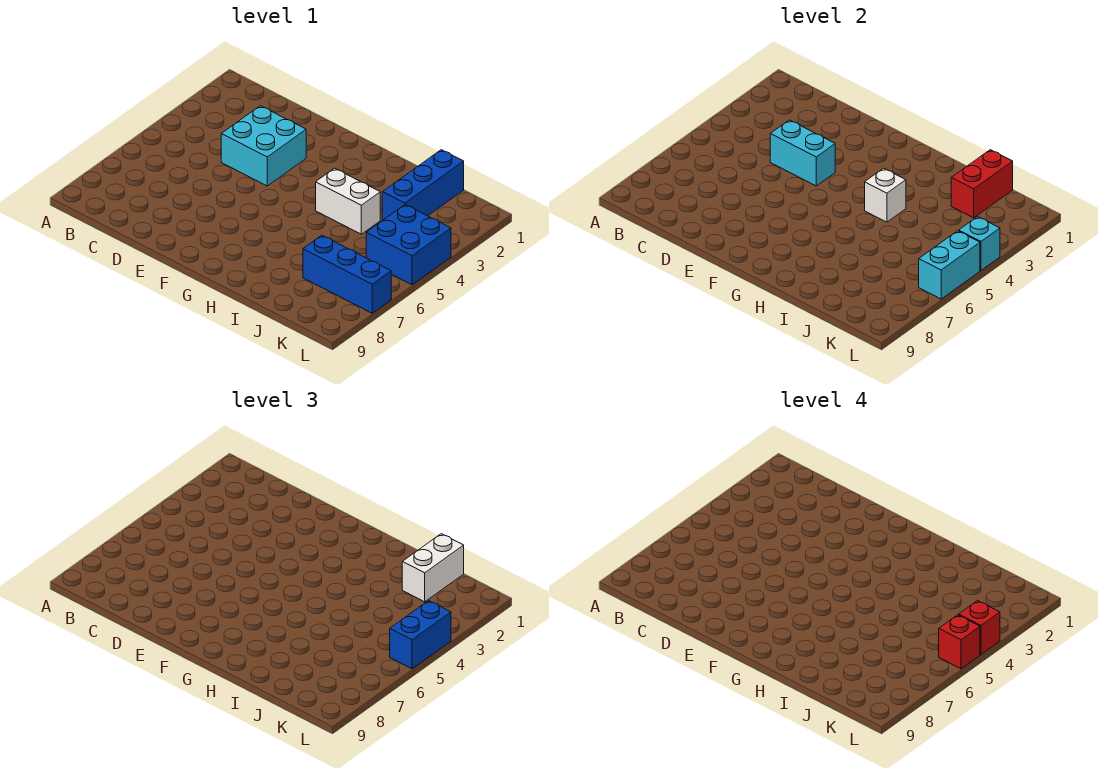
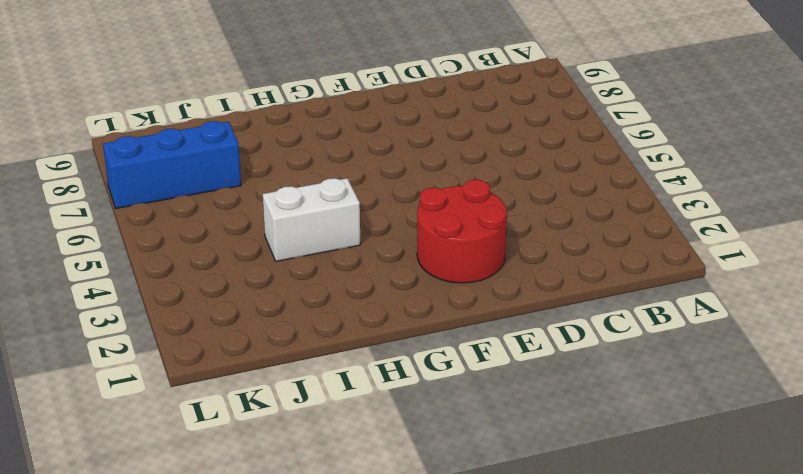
red 2x2 round brick [417,180,507,283] -> cyan 2x2 brick [221,106,306,186]
none -> blue 1x3 brick [382,150,464,220]
none -> blue 2x2 brick [366,205,451,285]
none -> cyan 1x2 brick [770,120,835,186]

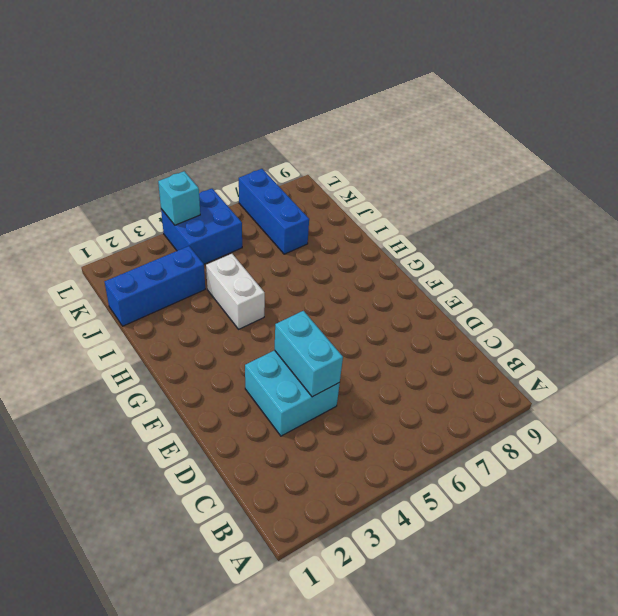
none -> white 1x1 brick [865,168,906,222]
none -> red 1x2 brick [951,150,1013,218]
none -> cyan 1x2 brick [919,231,980,299]

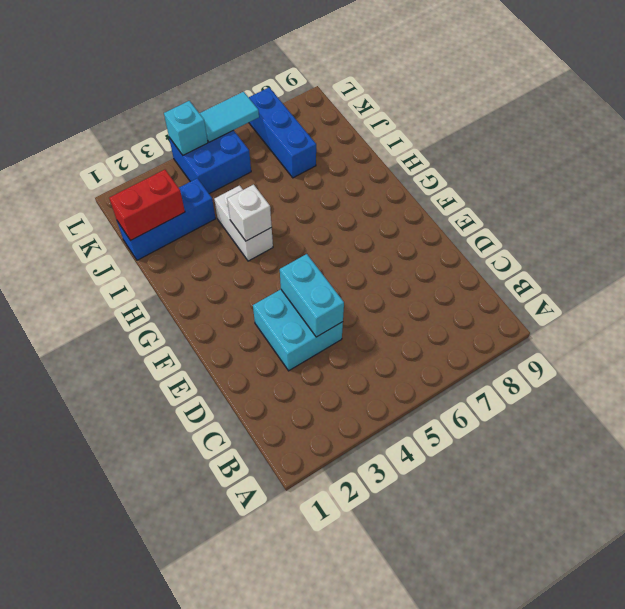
cyan 1x2 tile [199,92,259,142] -> cyan 1x2 brick [919,231,980,299]
none -> white 1x2 brick [402,534,464,602]
none -> blue 1x2 brick [390,601,451,669]
none -> red 1x1 brick [959,601,1000,654]

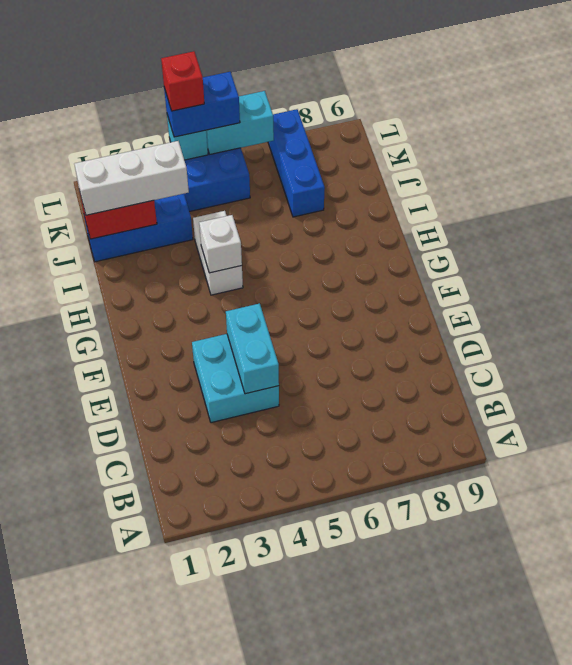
white 1x3 brick [74,141,189,215] -> white 1x2 brick [402,534,464,602]
none -> red 1x1 brick [939,615,980,669]

